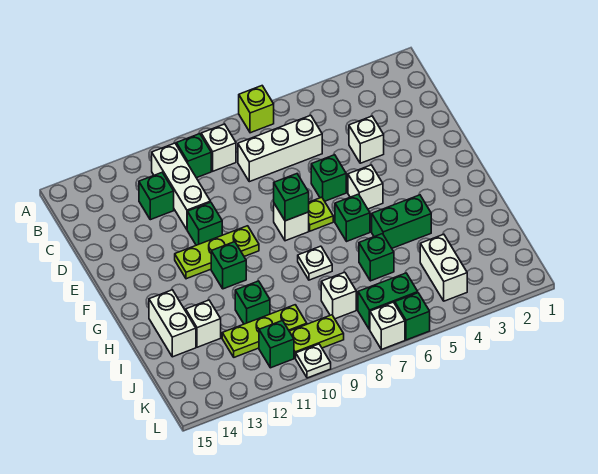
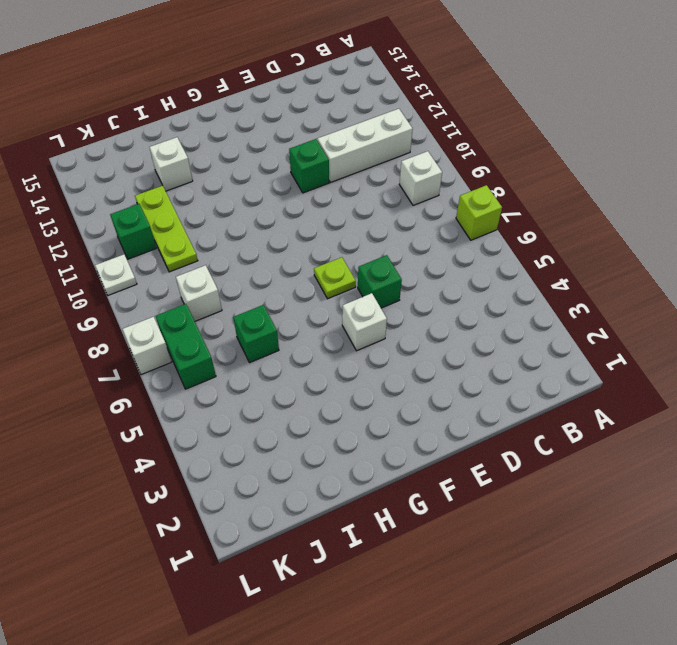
none -> green 1x1 brick [176,134,211,178]
none -> white 1x3 brick [238,115,322,182]
none -> green 1x1 brick [139,173,174,220]
none -> white 1x1 brick [349,116,384,163]

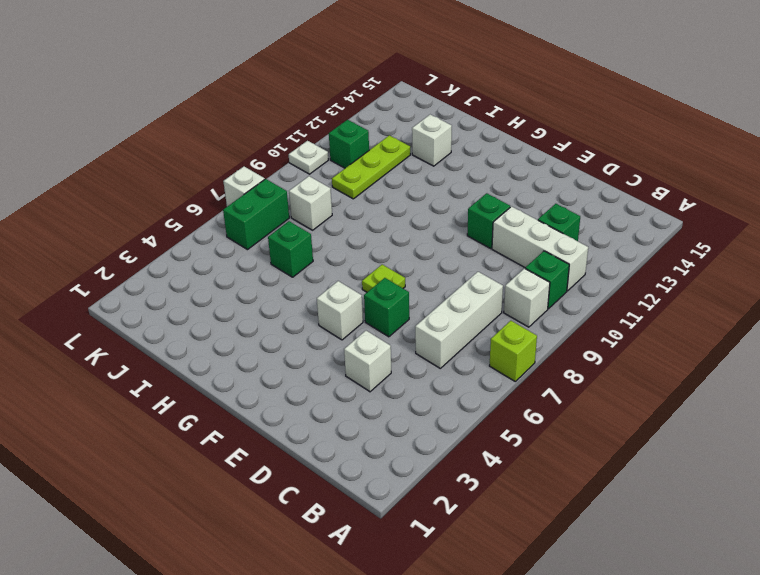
none -> white 1x1 brick [274,204,309,241]
none -> lime 1x3 plate [175,226,259,279]
none -> green 1x1 brick [335,194,370,241]
none -> green 1x1 brick [211,242,246,289]

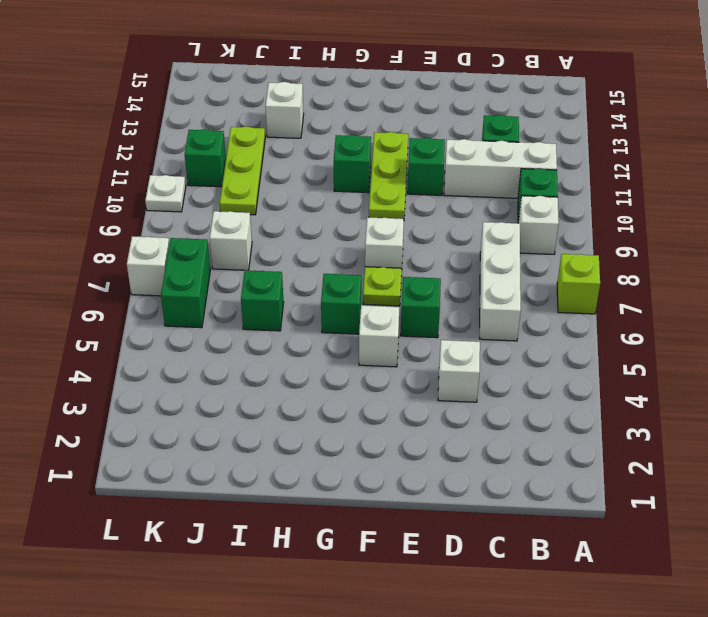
none -> green 1x2 brick [372,195,431,248]
none -> white 1x1 plate [298,246,332,280]
none -> white 1x2 brick [149,290,196,357]
none -> green 1x1 brick [235,281,270,324]

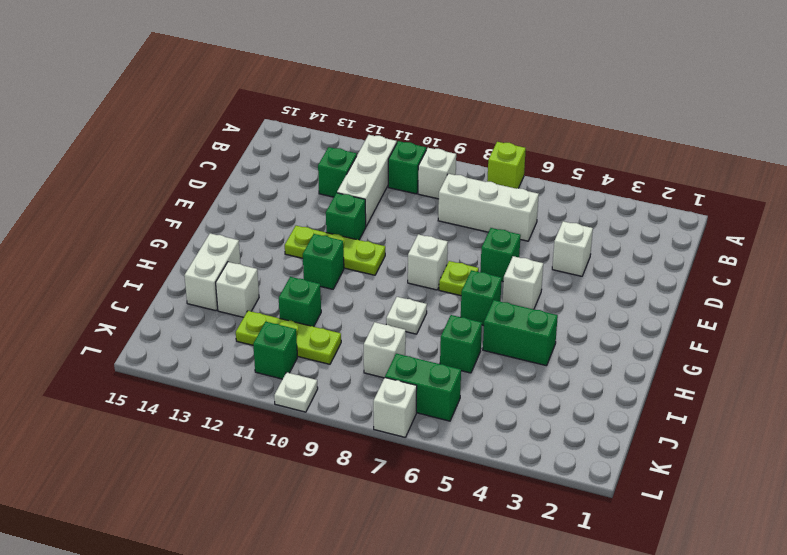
none -> white 1x2 brick [420,234,467,301]
none -> lime 1x2 plate [289,315,344,358]
none -> green 1x1 brick [395,293,430,340]
none -> green 1x1 brick [274,174,309,221]

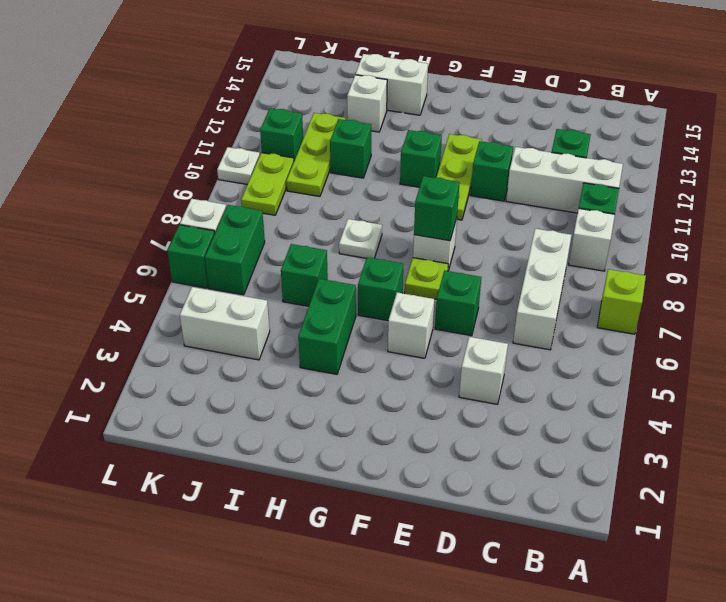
none -> white 1x1 brick [321,272,356,319]

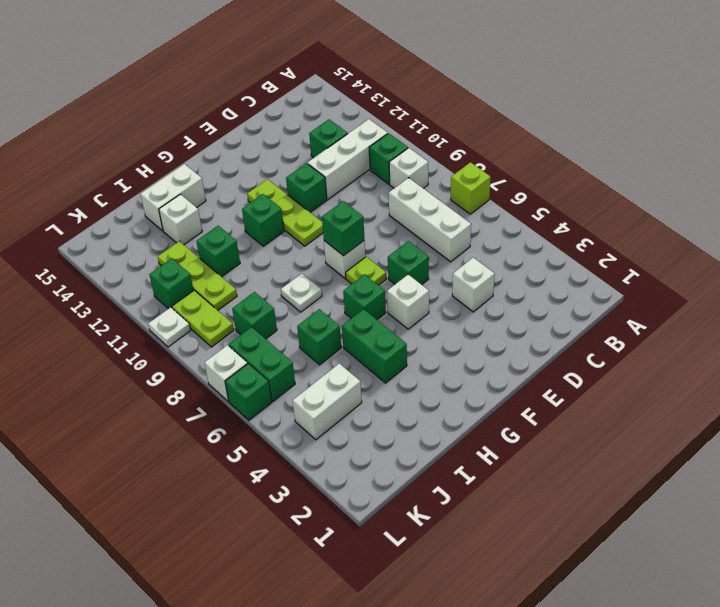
green 1x1 brick [232,292,277,339] -> white 1x1 brick [321,272,356,319]

